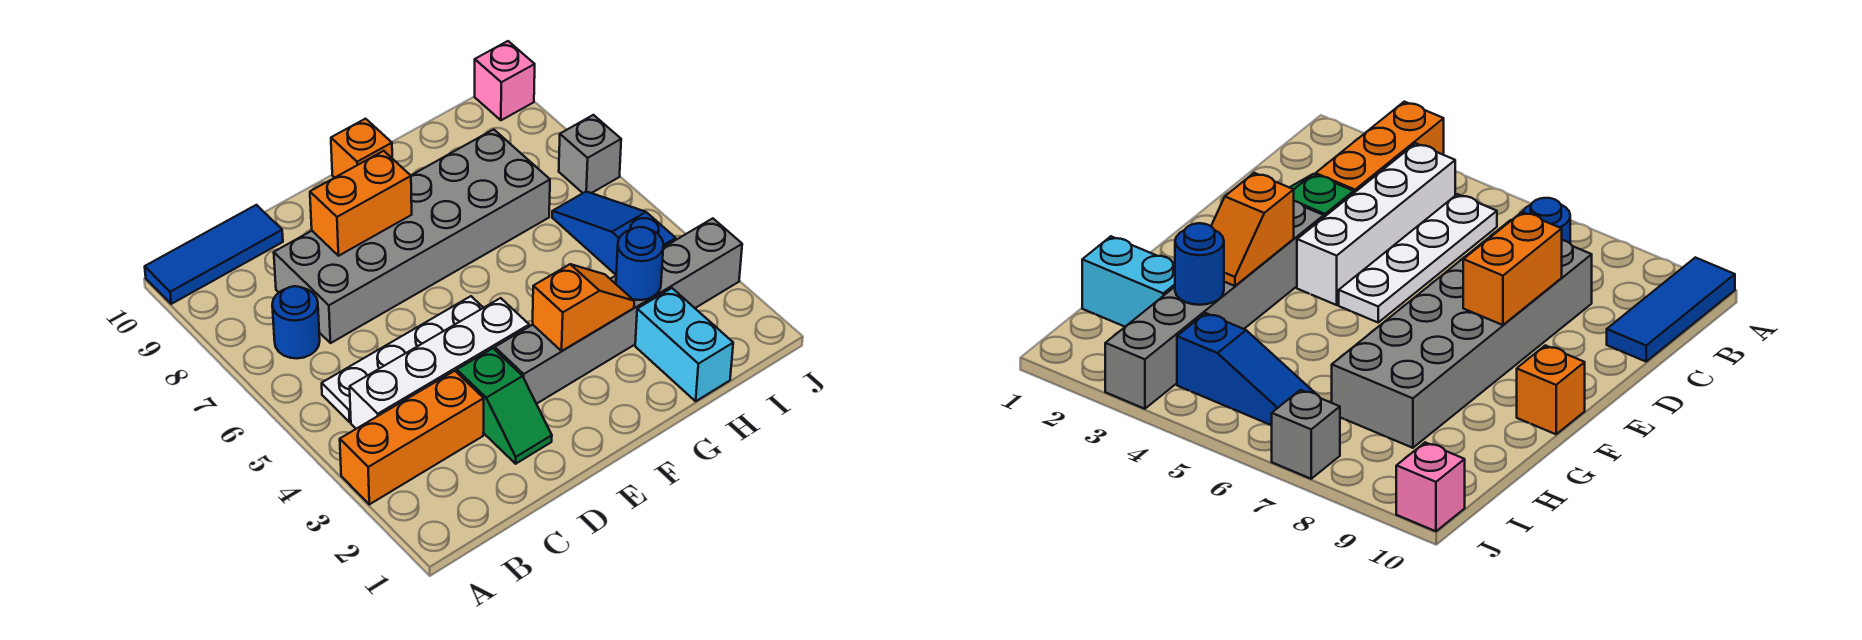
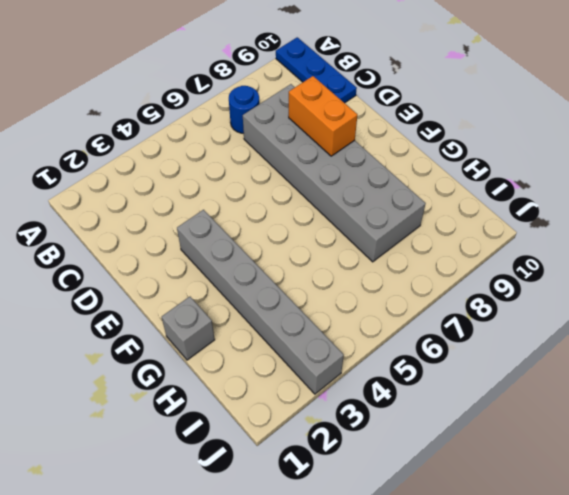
blue 1x3 plate [276,37,357,103] -> blue 1x3 tile [145,205,283,304]
grey 1x1 brick [162,297,215,360] -> grey 1x1 brick moved to [559,115,621,193]
none -> orange 1x3 brick [340,371,484,504]
none -> white 1x4 brick [350,298,529,429]
none -> white 1x4 plate [322,296,483,422]

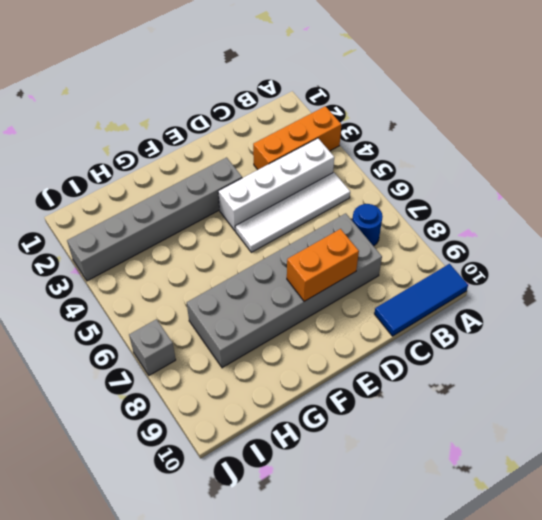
white 1x4 tile [235,172,350,252] -> white 1x4 plate [322,296,483,422]
none -> green 1x2 slope [457,348,552,464]
none -> orange 1x1 brick [331,119,392,178]
none -> cyan 1x2 brick [635,288,733,401]

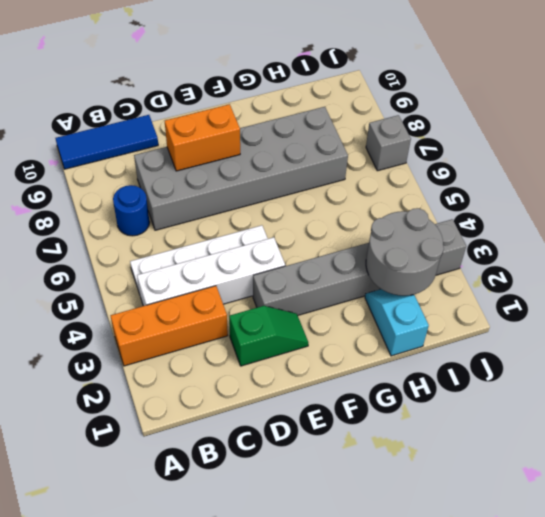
green 1x2 slope [229,306,308,366] -> green 1x2 slope turned to [457,348,552,464]
cyan 1x2 slope [365,289,429,356] -> cyan 1x2 brick [635,288,733,401]
grey 2x2 round brick [366,208,444,296] -> blue 1x1 round brick [616,227,664,300]
none -> orange 1x1 brick [331,119,392,178]
none -> blue 1x3 slope [552,192,676,275]
none -> pink 1x1 brick [475,41,535,120]

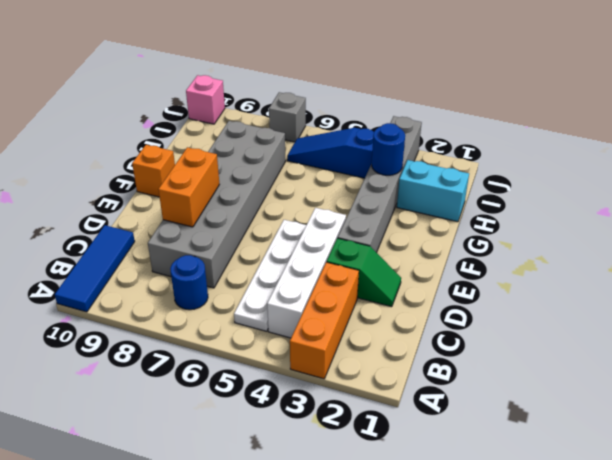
none -> orange 1x2 slope [533,264,634,351]

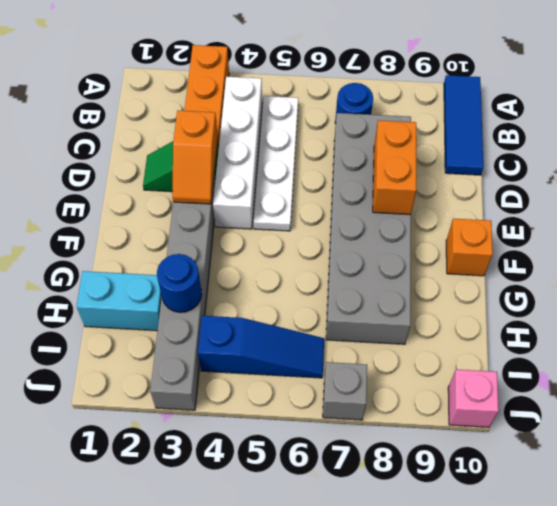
orange 1x2 slope [172,111,218,204] -> orange 1x2 slope moved to [533,264,634,351]

